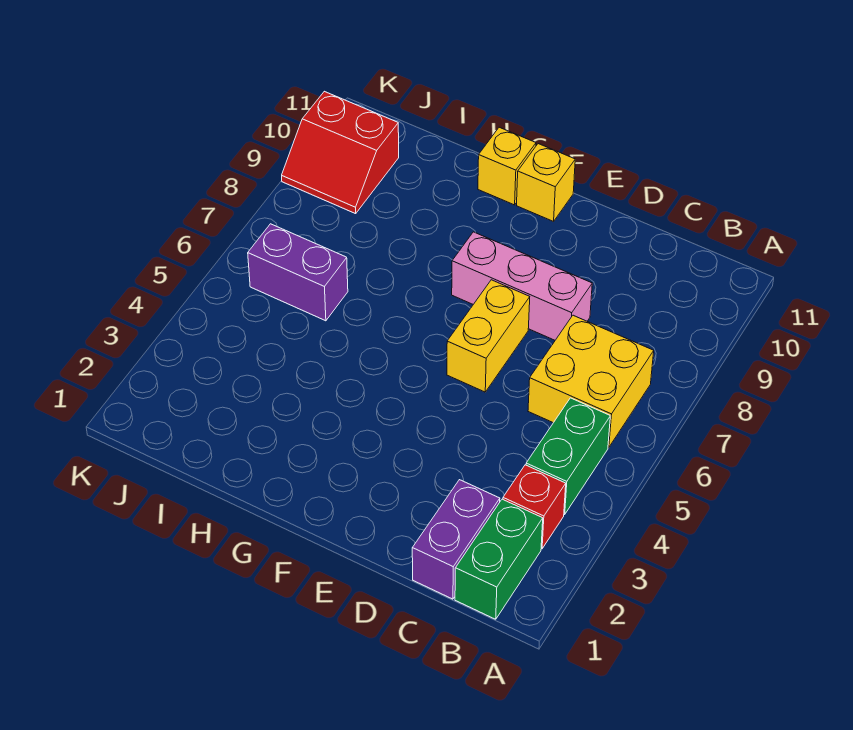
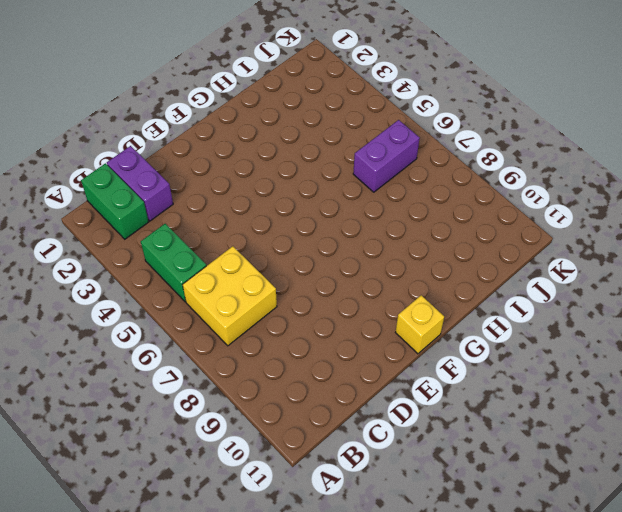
none -> red 1x1 brick [503,465,566,549]
none -> pink 1x3 brick [452,232,592,340]

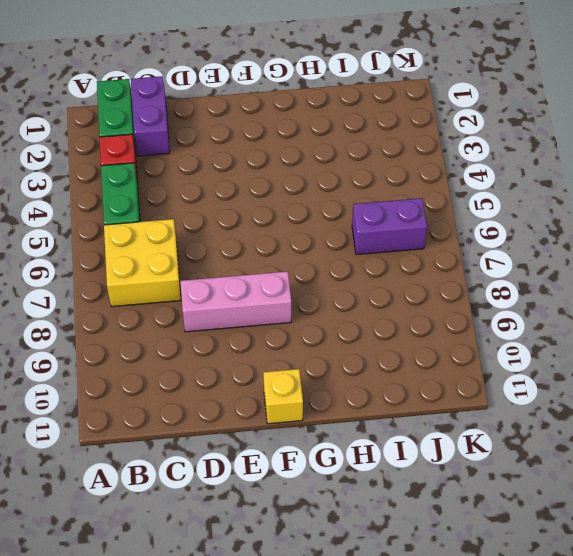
none -> yellow 1x2 brick [447,280,530,392]
none -> yellow 1x1 brick [478,127,536,205]

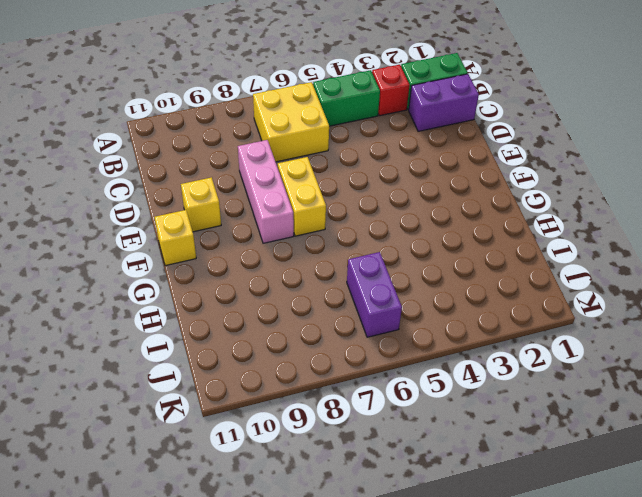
yellow 1x2 brick [278,157,326,236] -> yellow 1x2 brick turned to [447,280,530,392]
yellow 1x1 brick [181,177,221,232] -> yellow 1x1 brick moved to [478,127,536,205]
none -> red 2x2 slope [282,91,399,214]

